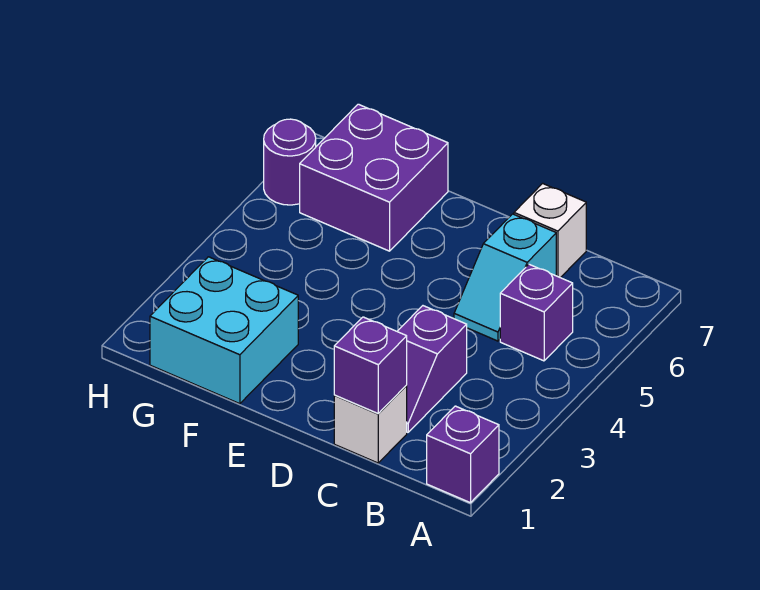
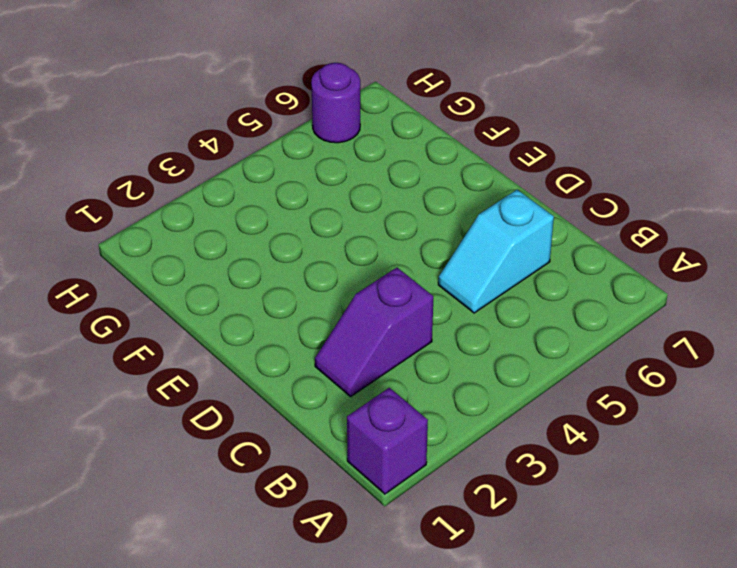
none -> purple 1x1 brick [500,264,573,361]
none -> white 1x1 brick [334,385,407,463]

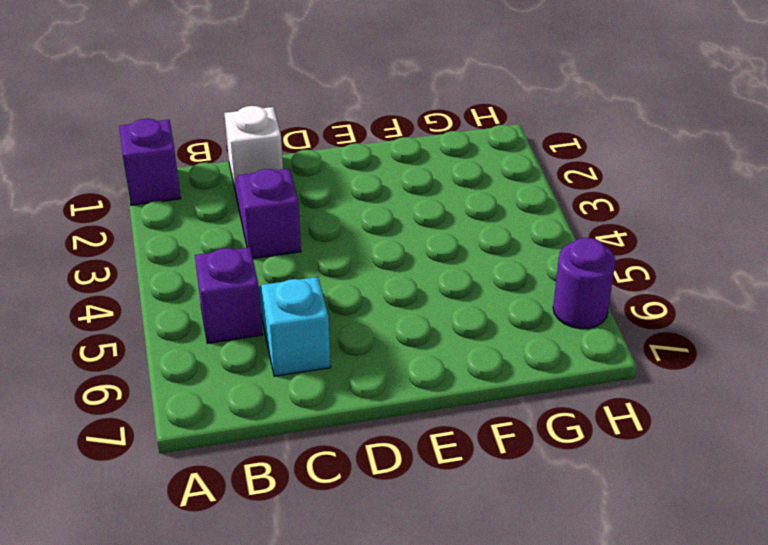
none -> white 1x1 brick [514,183,586,278]
none -> cyan 2x2 brick [150,257,298,404]

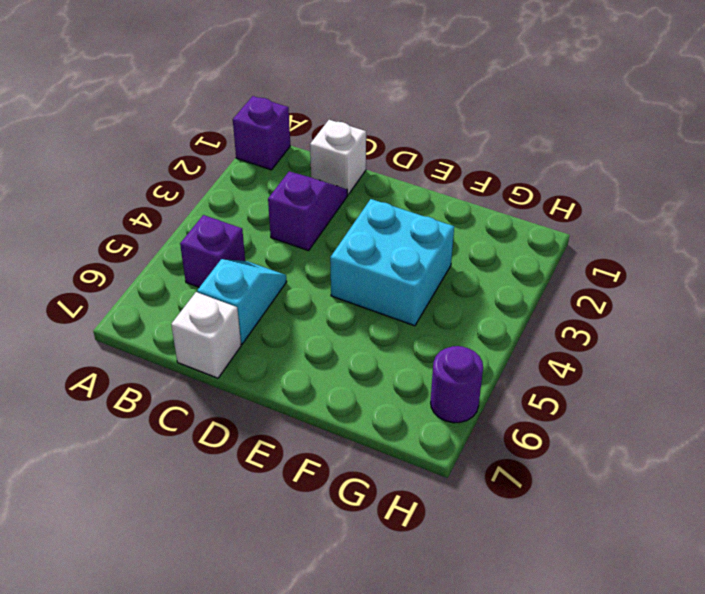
cyan 2x2 brick [330,199,454,326] -> cyan 2x2 brick moved to [150,257,298,404]
none -> purple 2x2 brick [300,104,448,251]
none -> purple 1x1 brick [334,317,407,414]

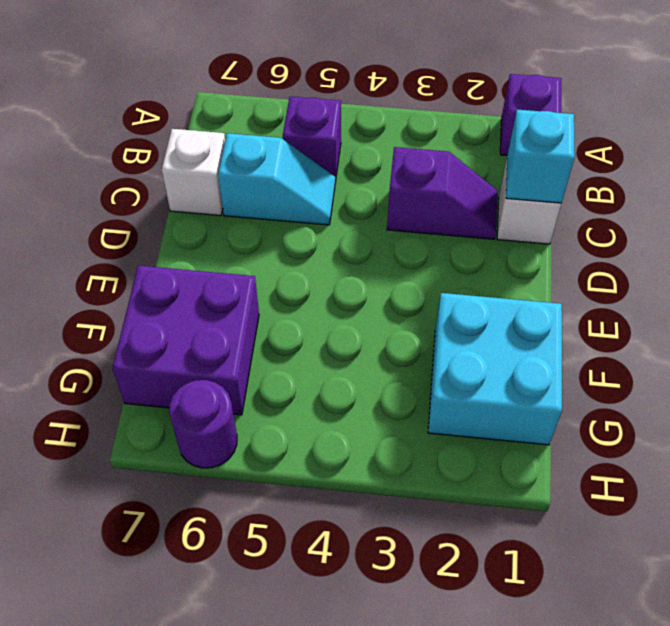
cyan 1x1 brick [506,109,575,203] -> purple 1x1 brick [334,317,407,414]

